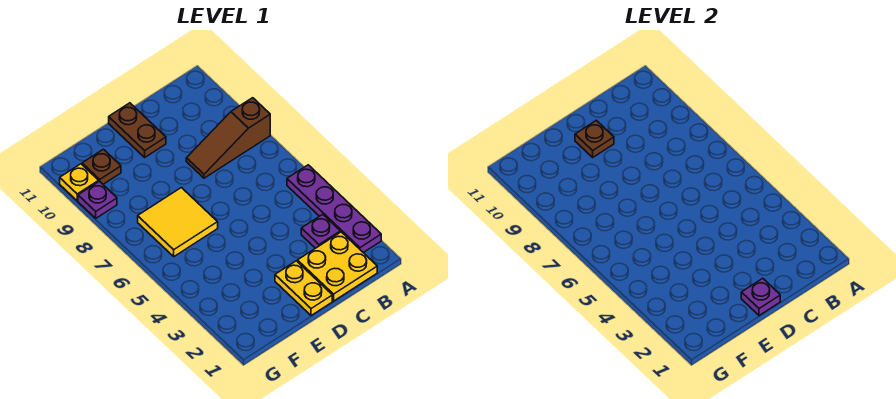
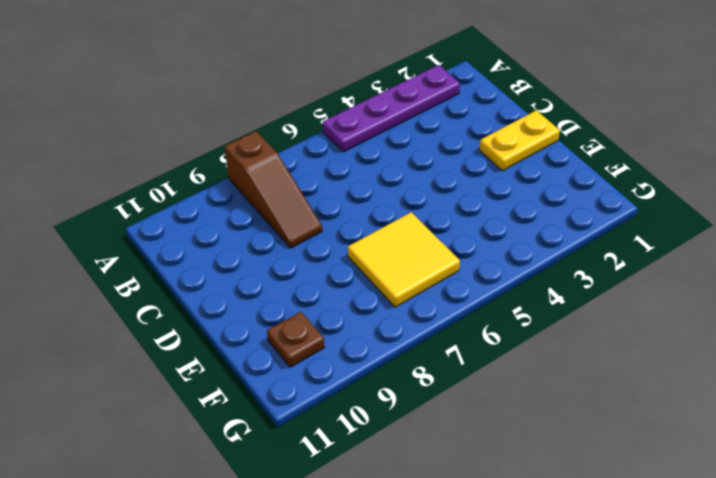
none -> yellow 2x2 plate [297,232,377,301]
none -> purple 1x1 plate [301,214,340,248]
none -> brown 1x2 plate [109,103,166,157]

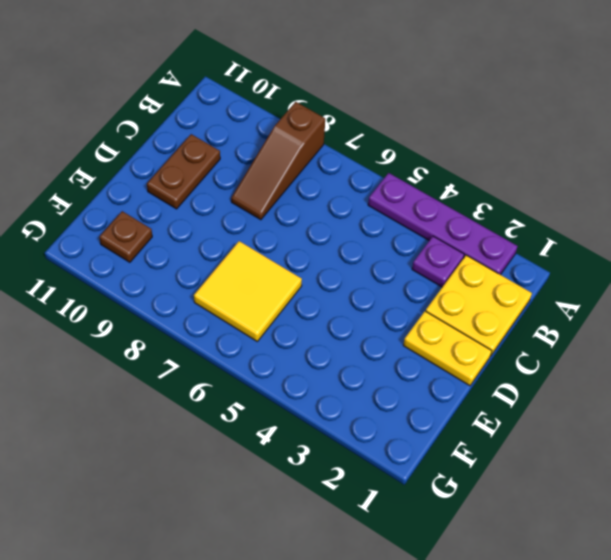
brown 1x2 plate [147,134,220,209] -> brown 1x2 plate turned to [109,103,166,157]
none -> purple 1x1 plate [78,181,117,218]
none -> yellow 1x1 plate [60,164,99,201]
none -> purple 1x1 plate [741,278,780,316]

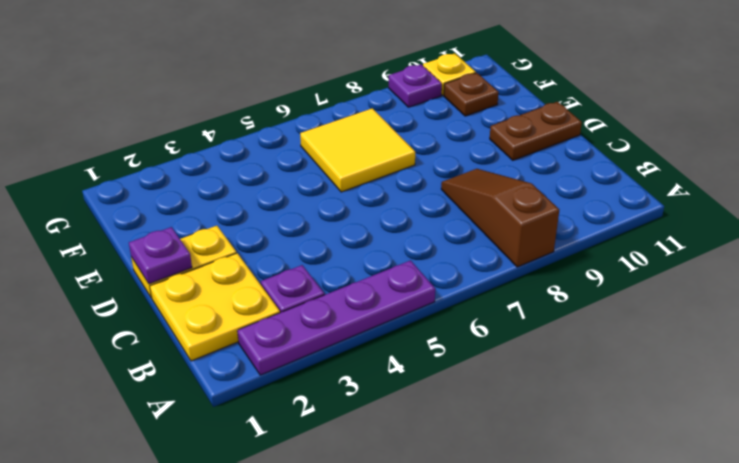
none -> brown 1x1 plate [575,120,614,157]

